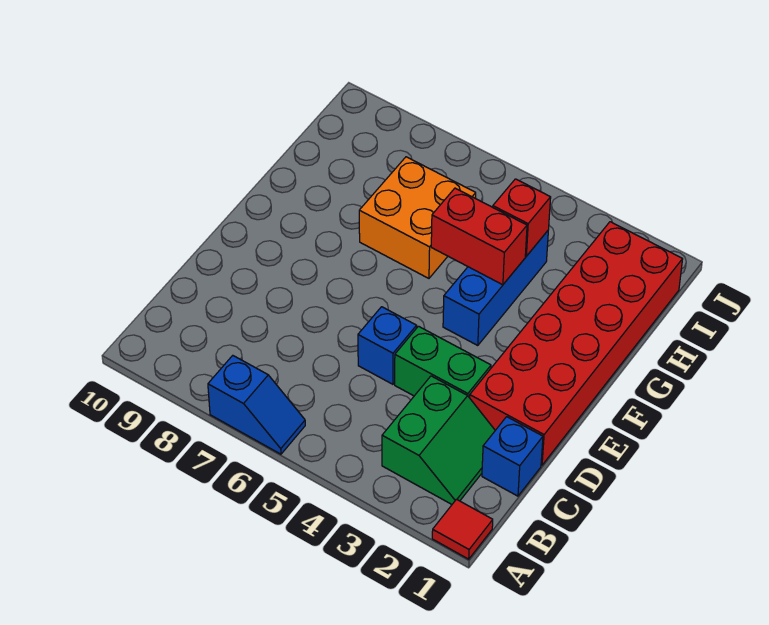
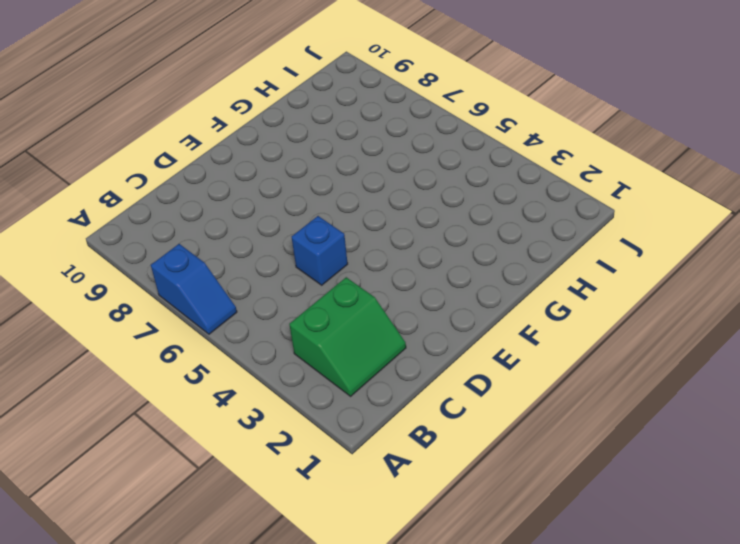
none -> red 1x1 tile [432,499,493,559]
none -> blue 1x1 brick [482,417,543,496]

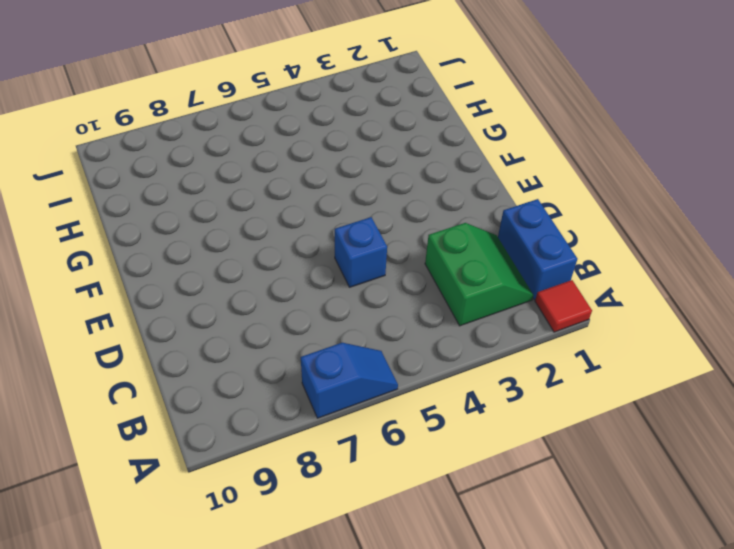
blue 1x2 brick [498,199,577,299] -> blue 1x1 brick [482,417,543,496]
none -> red 2x6 brick [470,222,683,465]
none -> green 1x2 brick [395,326,491,398]

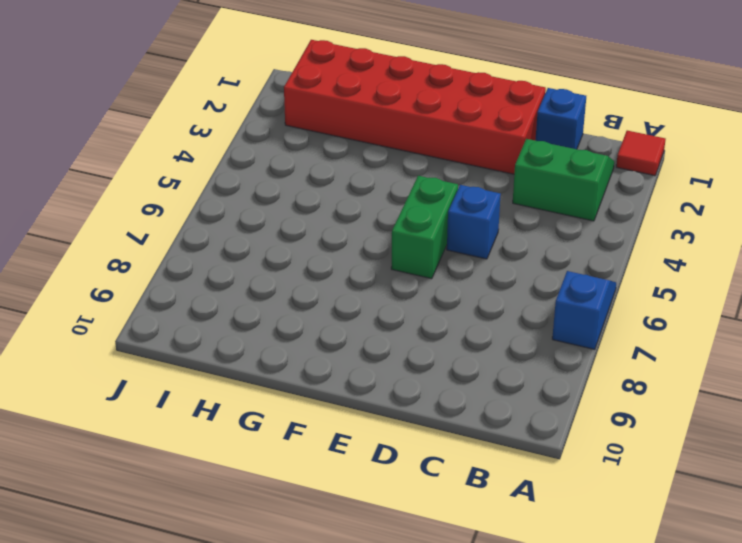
green 1x2 brick [391,176,458,279] -> green 1x2 brick moved to [395,326,491,398]
none -> blue 1x3 brick [443,231,548,346]
none -> orange 2x2 brick [359,157,476,278]

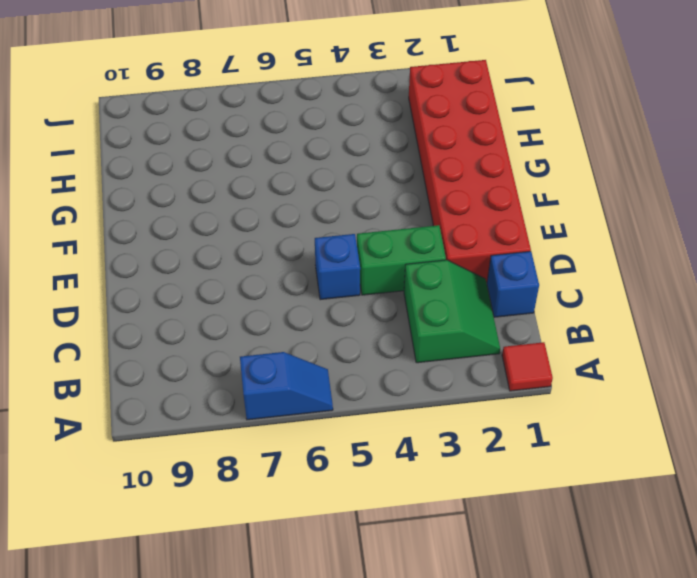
none -> blue 1x3 brick [443,231,548,346]
none -> orange 2x2 brick [359,157,476,278]

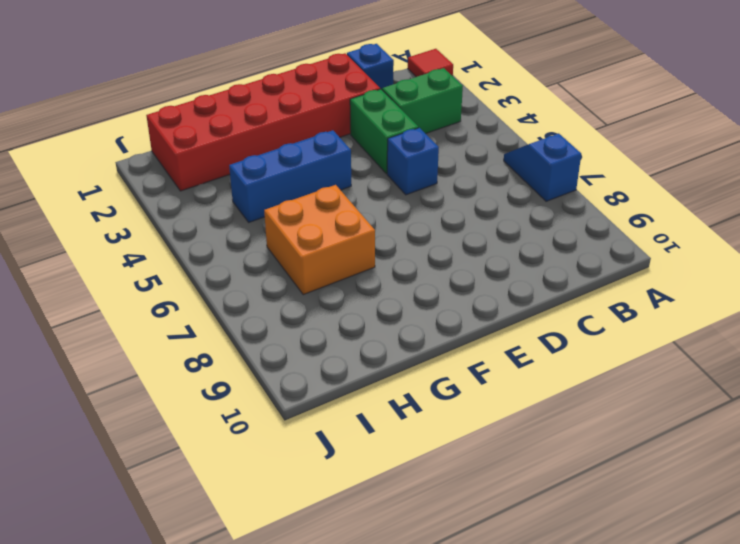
none -> red 1x2 brick [431,188,527,285]
none -> red 1x1 brick [493,179,551,256]

